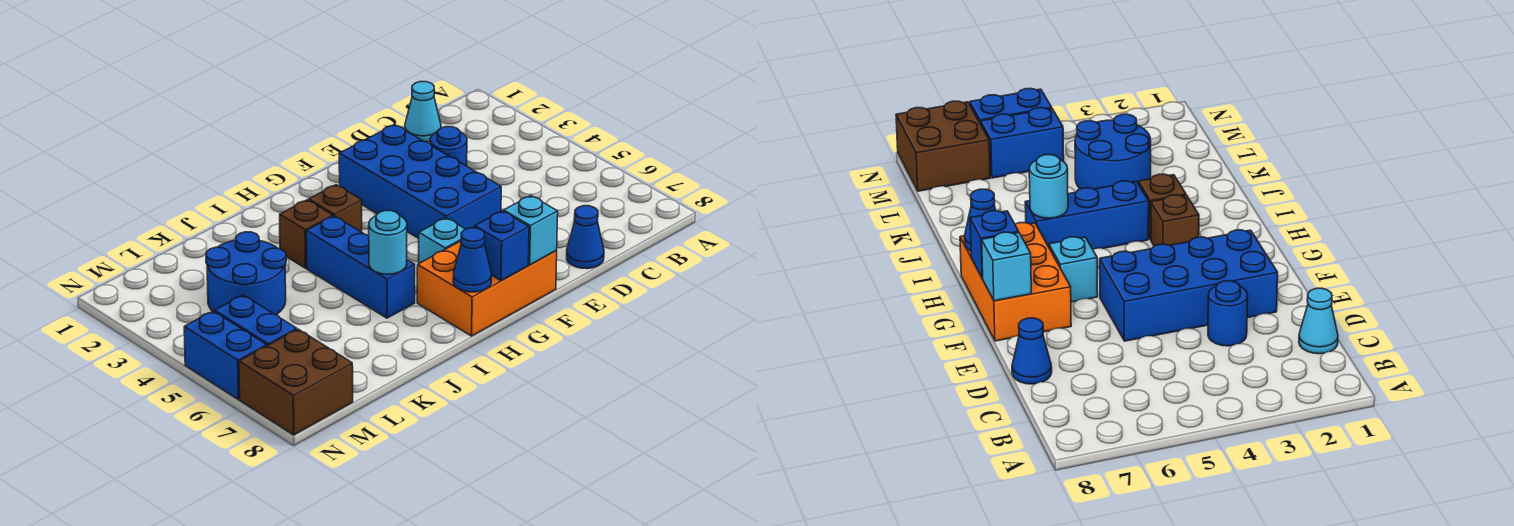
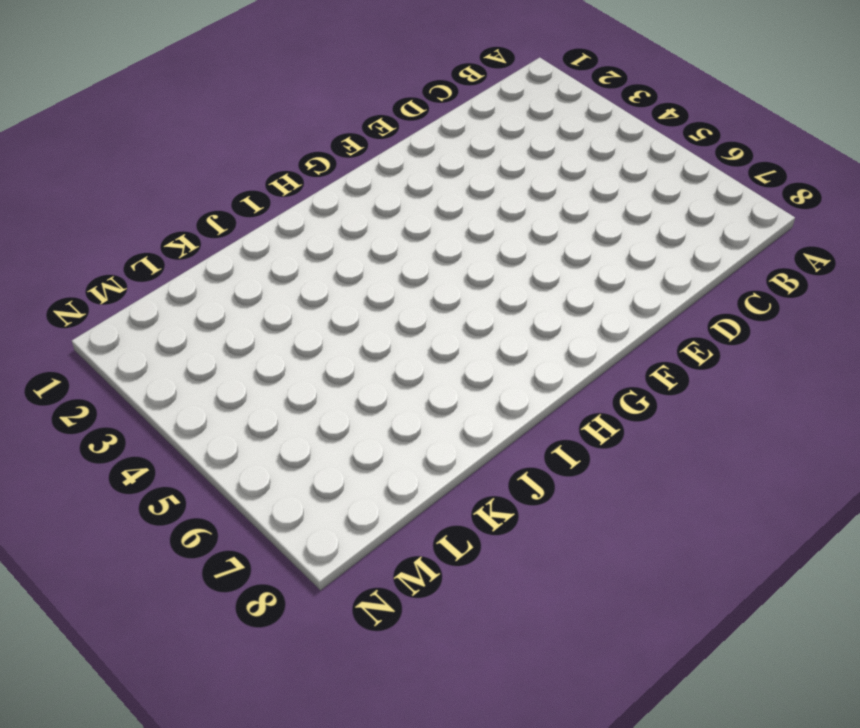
none -> cyan 1x1 cone [405,81,441,142]
none -> blue 1x1 round brick [430,127,467,166]
none -> blue 1x1 cone [567,206,604,269]

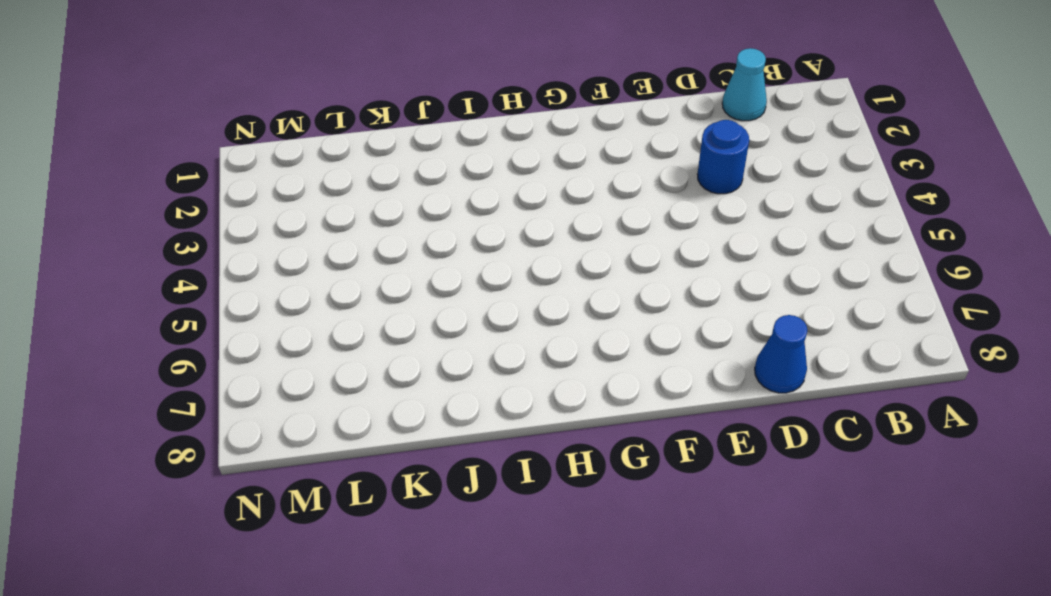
none -> blue 2x4 brick [339,125,501,239]
none -> orange 2x3 brick [417,241,557,336]
none -> cyan 1x1 brick [419,218,465,263]

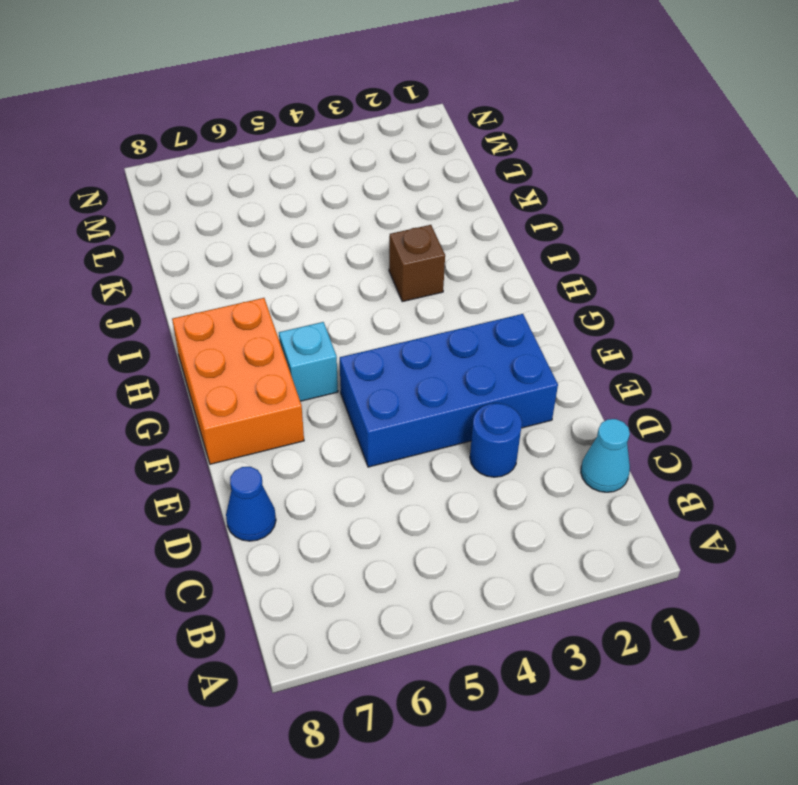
none -> brown 1x1 brick [309,185,362,232]
none -> blue 1x3 brick [306,216,415,318]
none -> blue 2x2 round brick [206,232,286,315]

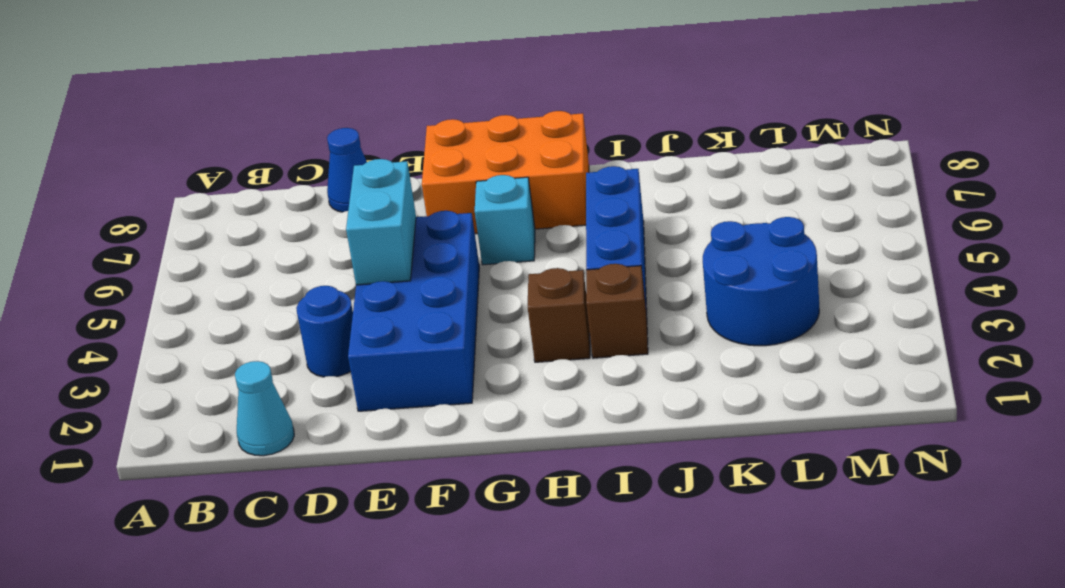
cyan 1x2 brick [346,159,416,285] -> none
none -> blue 1x2 brick [215,295,297,346]
none -> brown 2x2 brick [239,329,353,435]
none -> blue 1x2 brick [184,311,267,399]

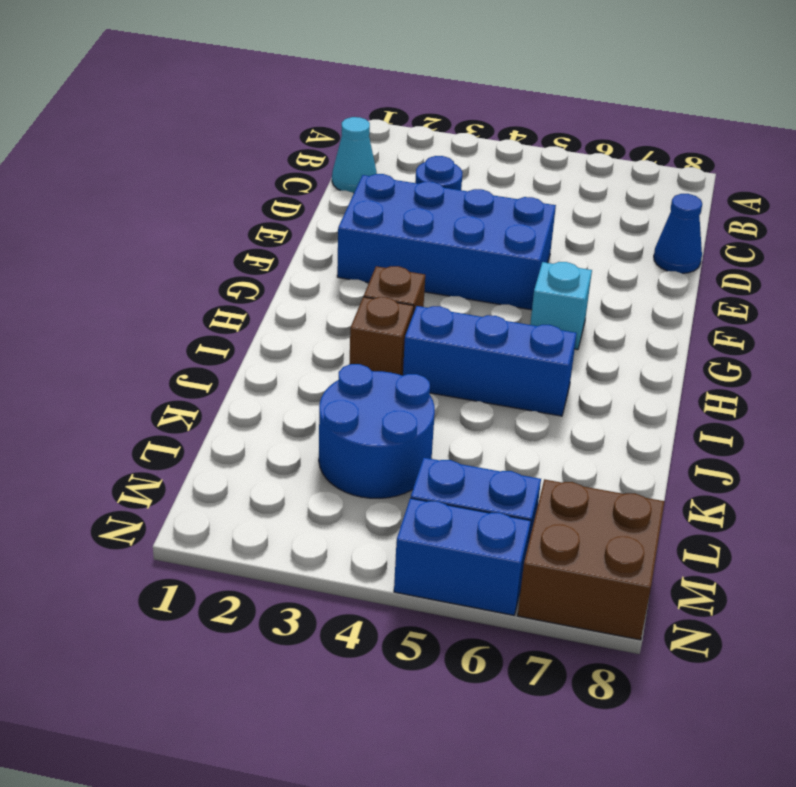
none -> orange 2x3 brick [417,241,557,336]
none -> cyan 1x1 brick [504,195,558,265]
none -> blue 1x1 brick [475,211,529,281]

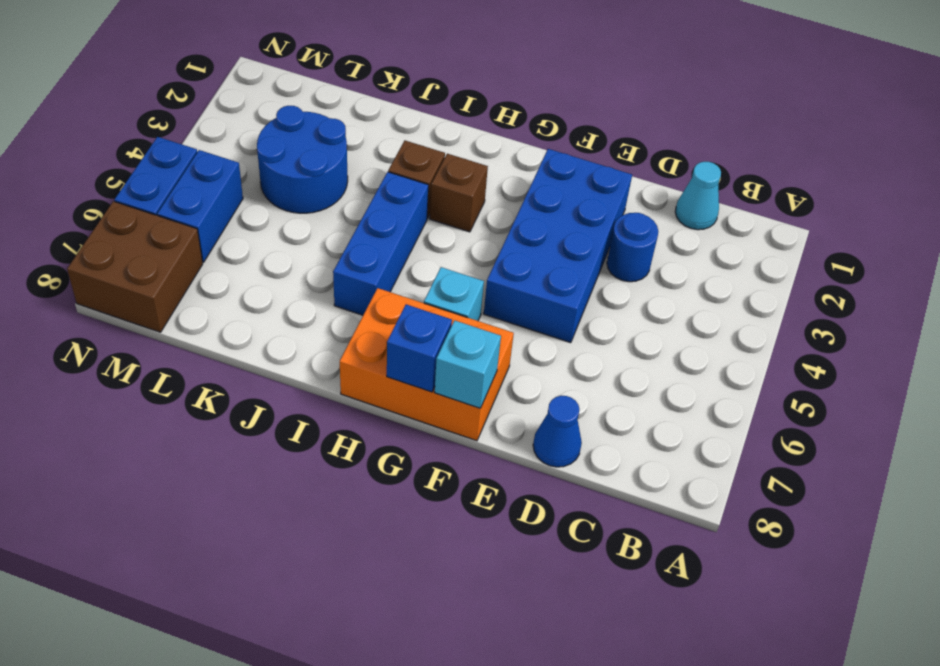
none -> blue 1x1 cone [453,228,492,292]
none -> cyan 1x1 round brick [369,210,407,274]

